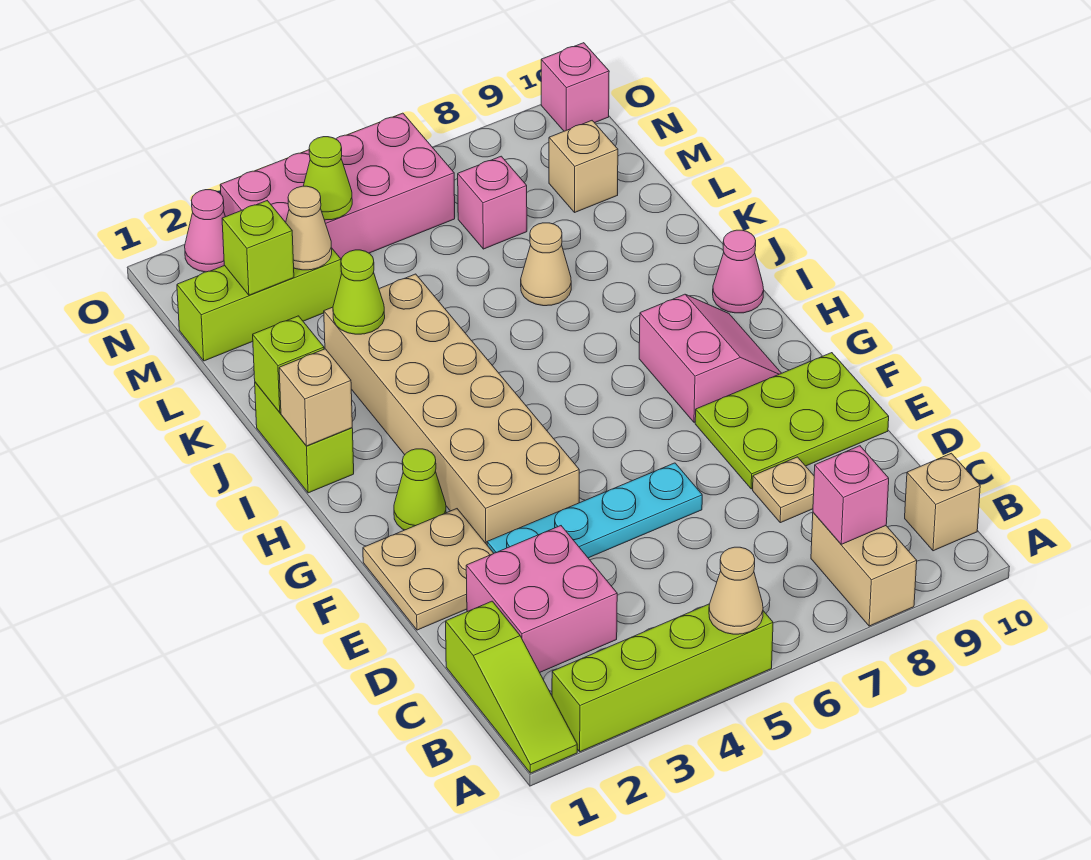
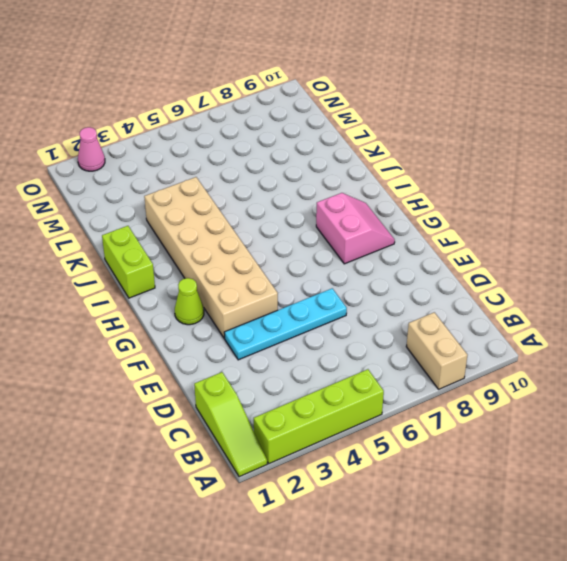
none -> tan 1x1 brick [905,453,980,551]
none -> pink 2x2 brick [466,526,617,672]
none -> tan 1x1 plate [753,457,814,523]

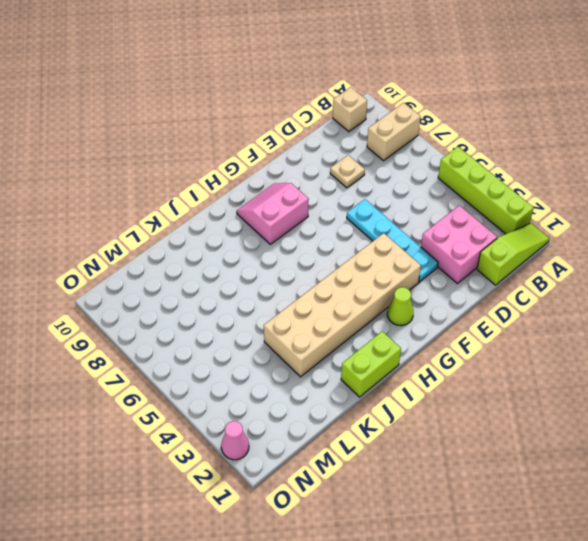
none -> tan 2x2 plate [363,509,494,630]
none -> lime 2x3 plate [695,353,889,489]
none -> pink 1x1 cone [713,230,764,313]

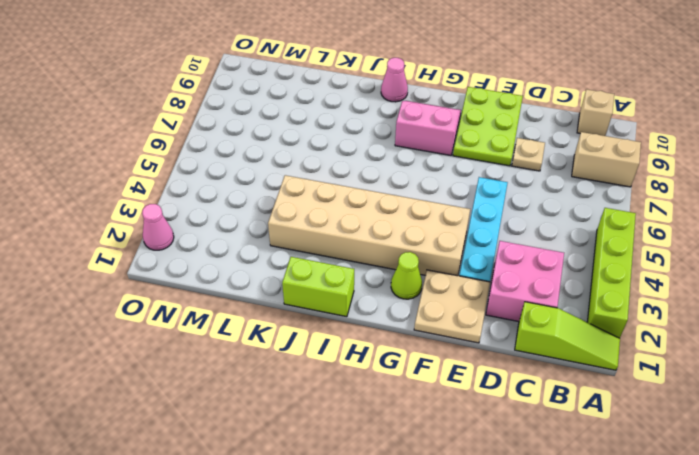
none -> tan 1x1 cone [521,223,571,306]
none -> lime 1x3 brick [177,249,342,361]
none -> pink 1x1 brick [458,156,527,249]

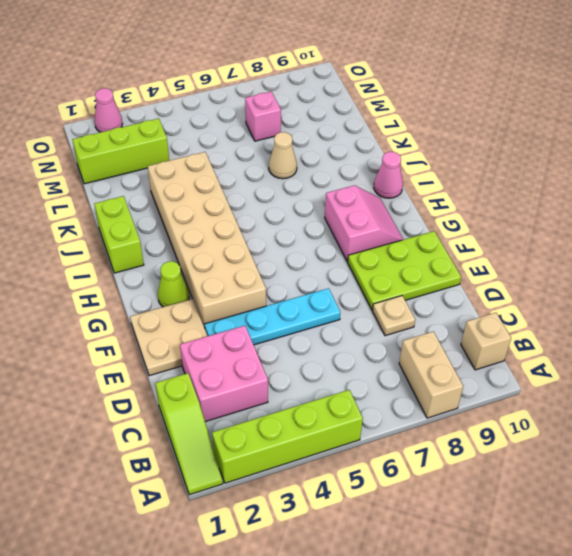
none -> tan 1x1 brick [549,121,618,212]
none -> pink 2x4 brick [220,113,455,259]
none -> pink 1x1 brick [541,43,609,131]

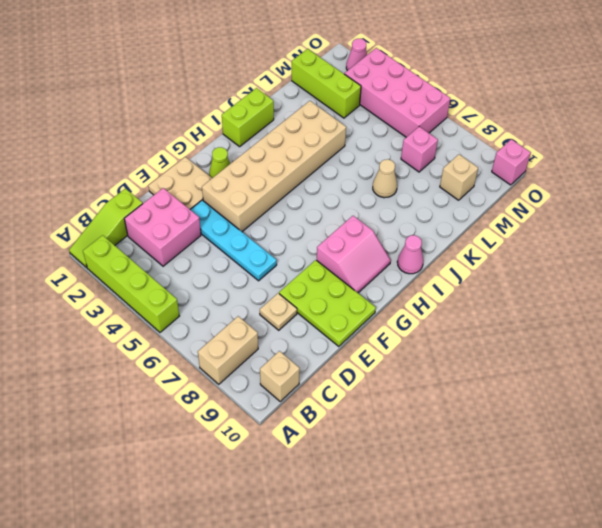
none -> tan 1x1 cone [709,547,763,634]
none -> pink 1x1 brick [813,446,889,544]
none -> tan 1x1 brick [279,349,352,446]

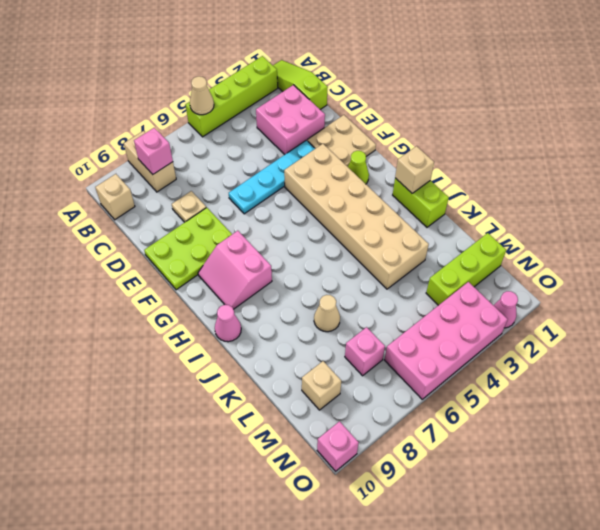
none -> lime 1x1 brick [253,316,324,412]
none -> lime 1x1 cone [333,250,385,334]
none -> lime 1x1 brick [222,201,294,295]

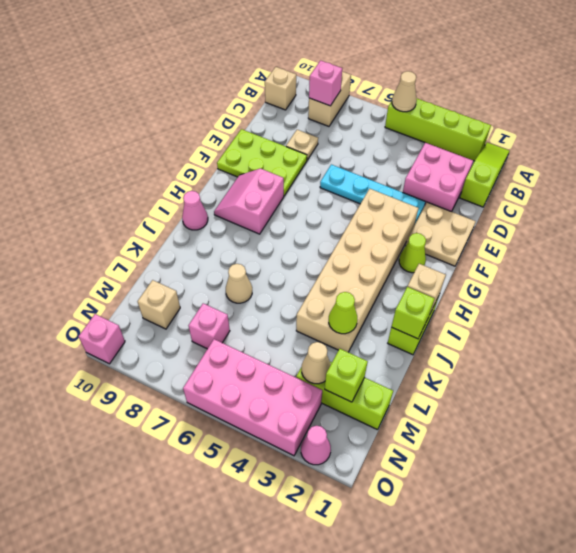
none -> lime 1x1 cone [304,137,352,220]

